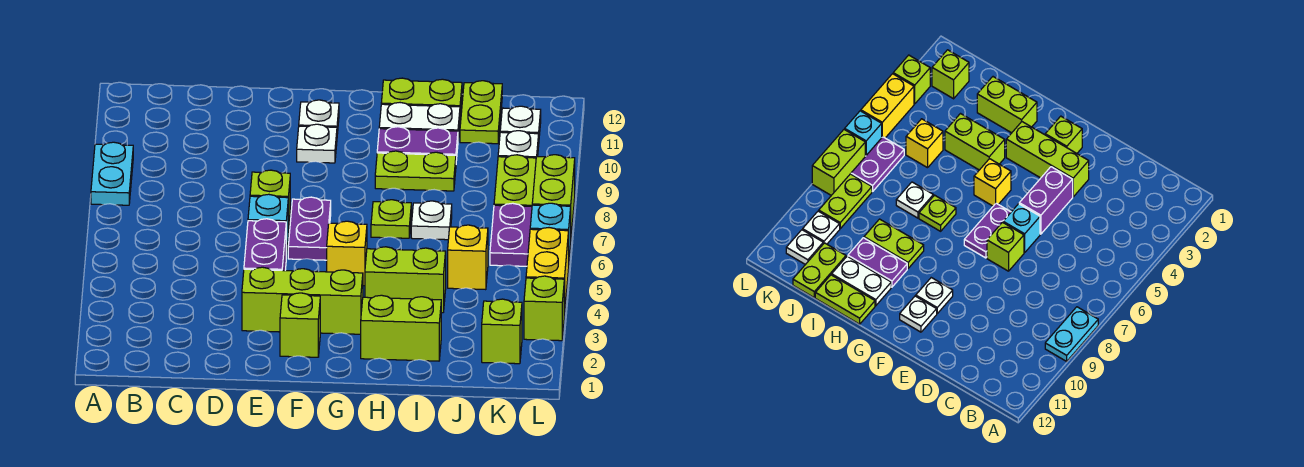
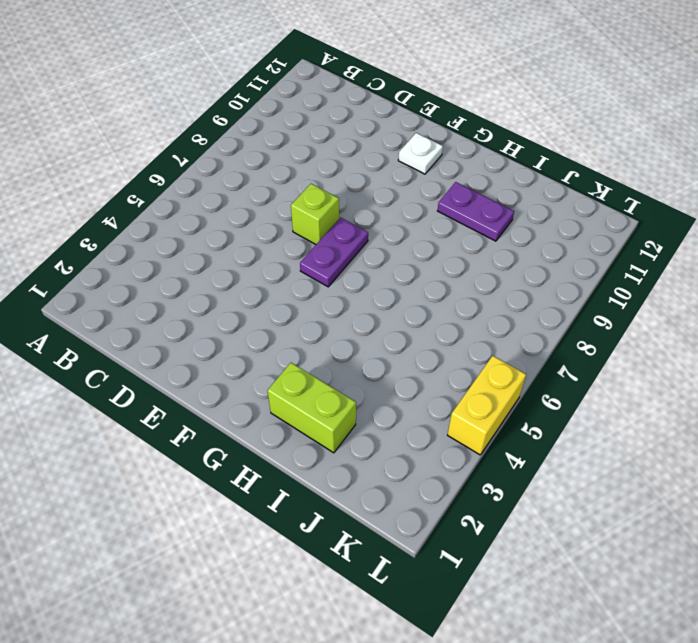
none -> cyan 1x2 plate [91,142,133,205]
none -> lime 1x3 brick [242,267,363,334]
none -> purple 1x2 brick [244,219,286,271]

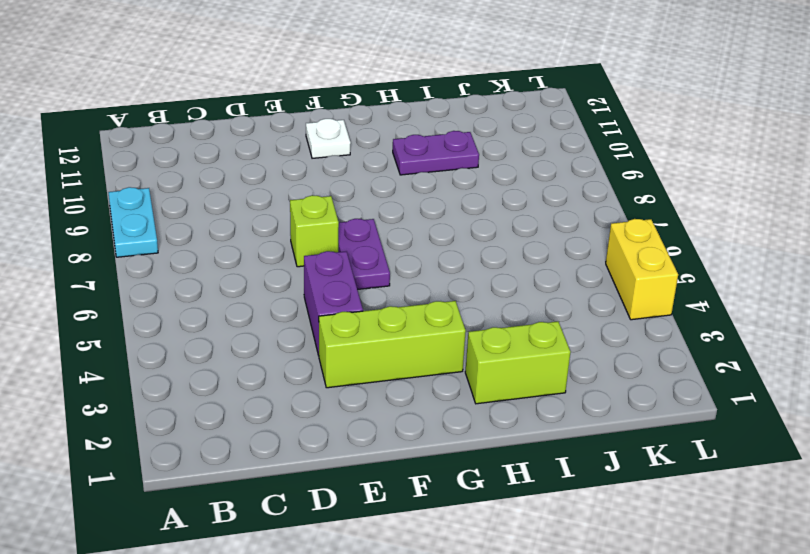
none -> cyan 1x1 brick [248,194,288,258]
none -> lime 1x1 brick [280,293,320,357]
none -> white 1x1 plate [297,124,337,163]

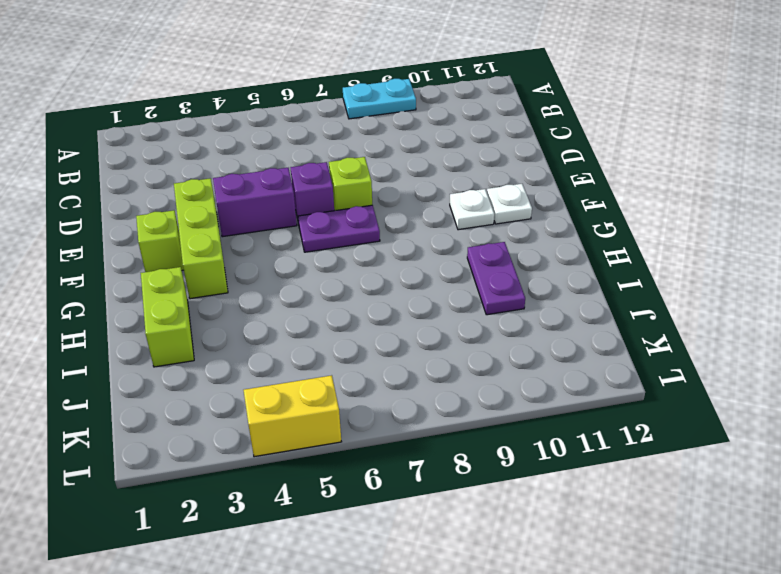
purple 1x1 brick [290,162,334,224] -> cyan 1x1 brick [248,194,288,258]
none -> yellow 1x1 brick [327,221,367,286]
none -> lime 1x2 brick [365,247,446,313]
none -> lime 1x1 plate [371,200,411,238]

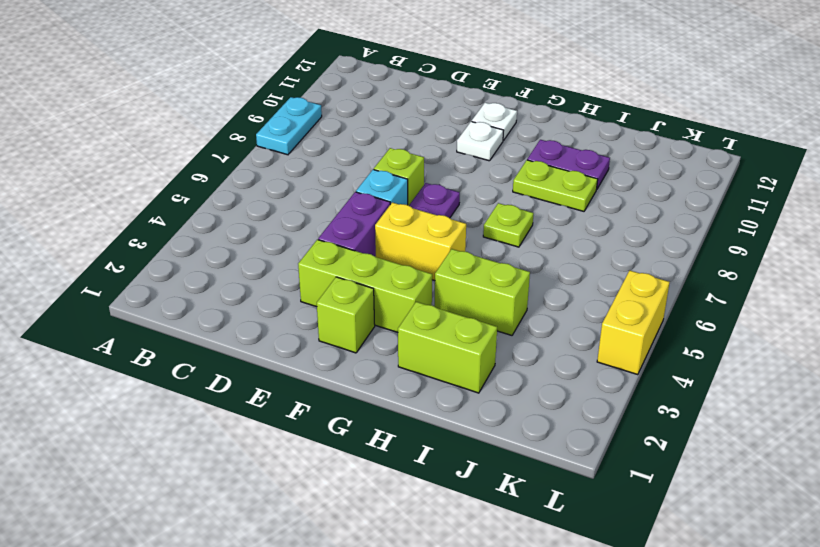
yellow 1x2 brick [375,203,466,281] -> yellow 1x1 brick [327,221,367,286]
none -> white 1x2 plate [379,103,460,137]
none -> lime 1x2 plate [381,78,462,114]
none -> white 1x1 plate [411,201,452,240]

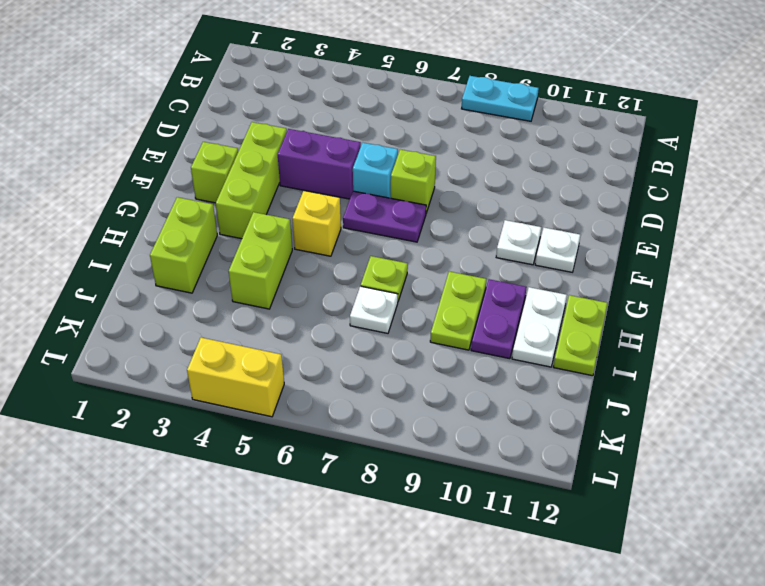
none -> yellow 1x1 brick [448,225,488,290]
none -> lime 1x2 plate [460,81,502,144]
none -> lime 1x1 brick [482,299,522,364]

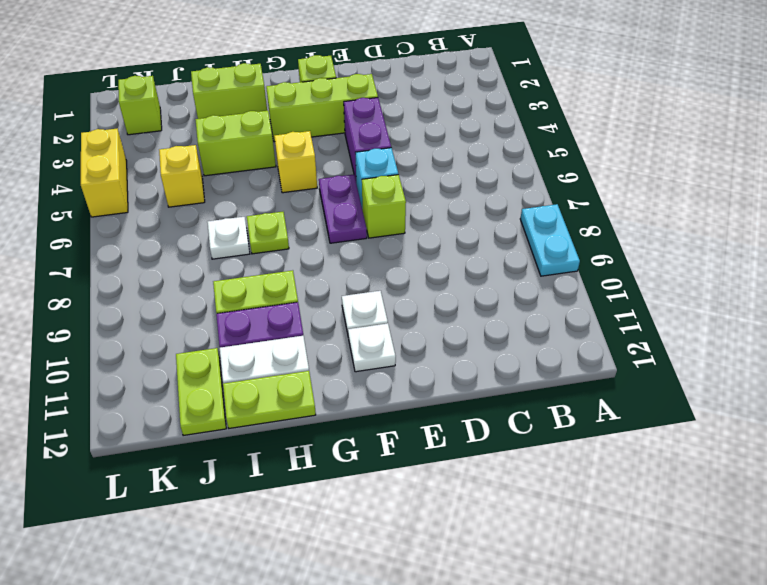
none -> purple 1x2 plate [490,203,532,266]
none -> lime 1x2 plate [494,155,536,207]
none -> white 1x1 plate [498,131,539,158]

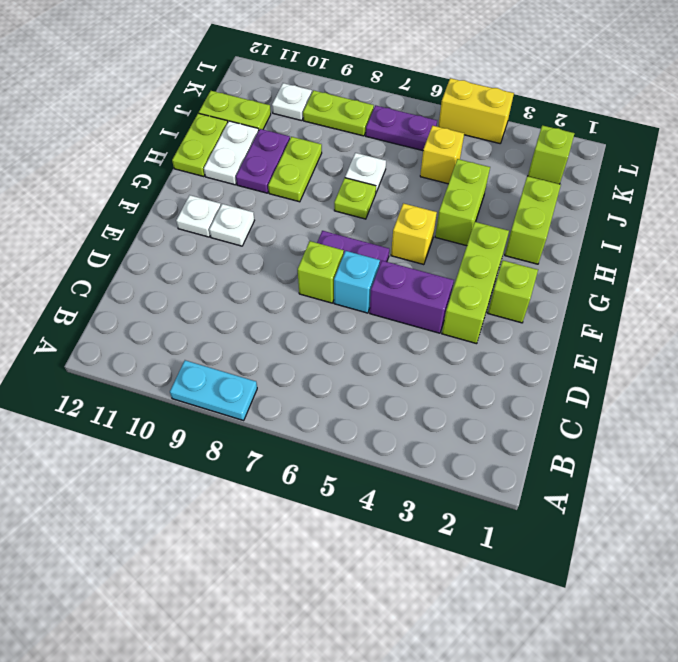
none -> white 1x1 plate [500,106,541,135]
none -> lime 1x1 brick [524,276,564,341]
none -> cyan 1x1 brick [530,203,571,258]

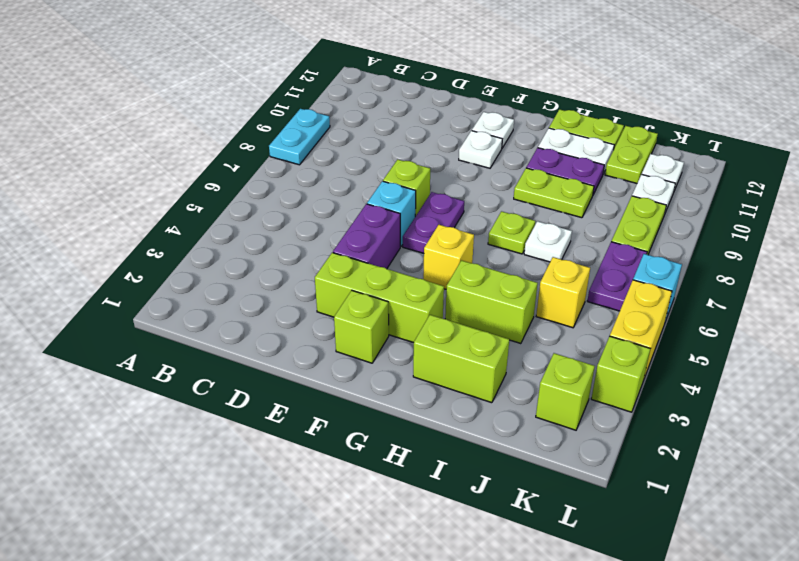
none -> lime 1x2 brick [532,155,575,234]

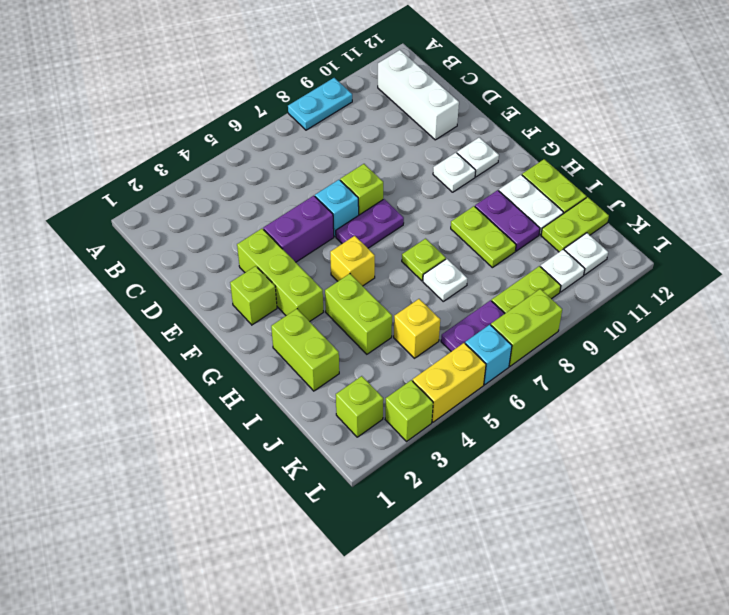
white 1x3 brick [378,50,459,140] -> none

